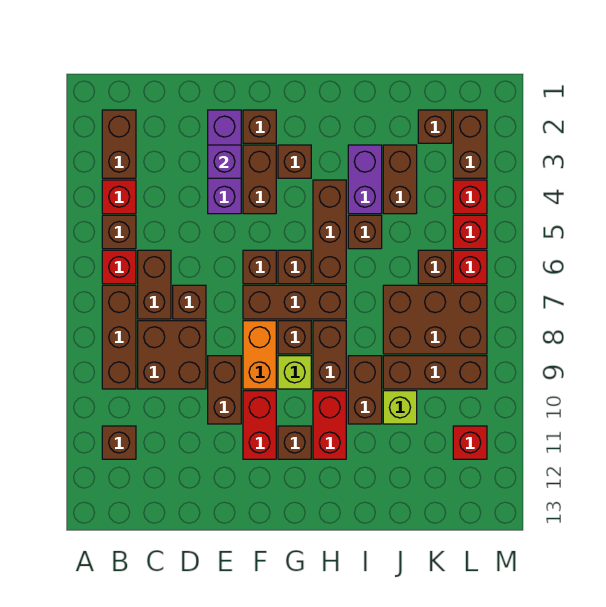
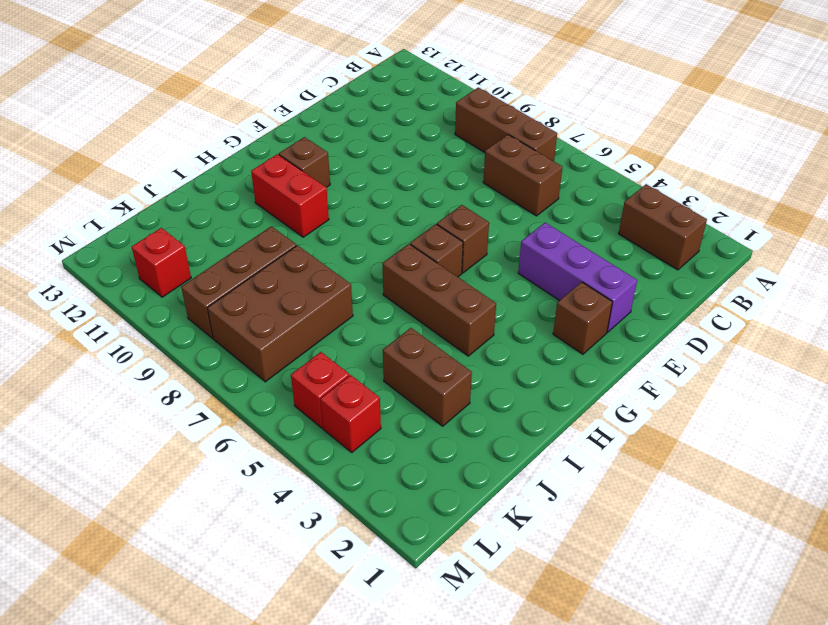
none -> red 1x1 brick [102,180,136,214]
none -> brown 1x1 brick [102,215,136,249]
none -> red 1x1 brick [102,250,136,284]
none -> brown 1x1 brick [102,426,136,459]

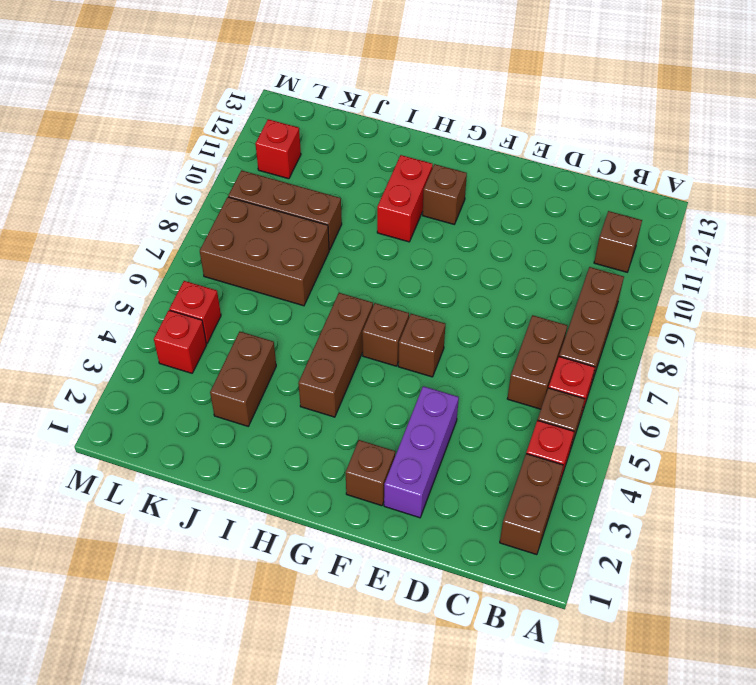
none -> brown 2x2 brick [138,321,206,389]
none -> brown 1x1 brick [173,285,206,319]
none -> brown 1x2 brick [208,356,241,424]
none -> brown 1x2 brick [243,145,276,214]

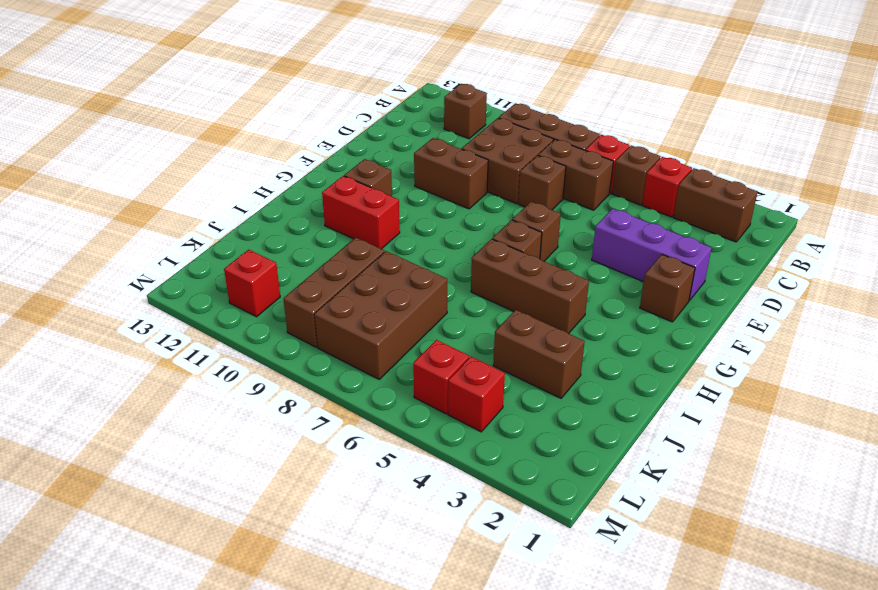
none -> brown 1x2 brick [243,145,276,214]
none -> brown 1x3 brick [243,285,346,319]
none -> orange 1x2 brick [243,321,276,389]
none -> red 1x2 brick [243,391,276,459]

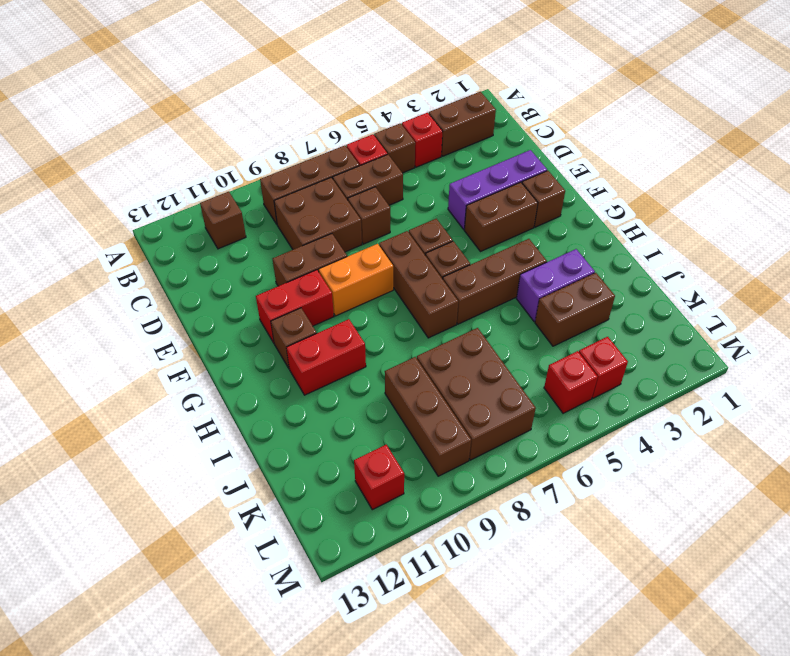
none -> brown 1x1 brick [278,145,311,178]
none -> brown 1x1 brick [278,321,311,354]
none -> lime 1x1 brick [278,356,311,389]
none -> brown 1x2 brick [313,321,346,389]

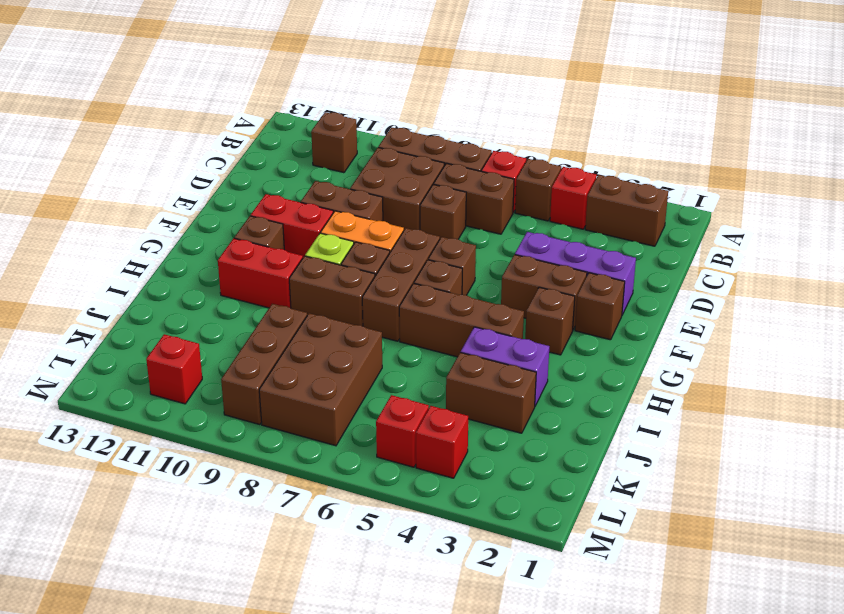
none -> brown 1x1 brick [348,215,382,249]
none -> brown 1x2 brick [348,356,382,424]
none -> lime 1x1 brick [383,391,417,424]
none -> brown 1x1 brick [418,110,452,143]

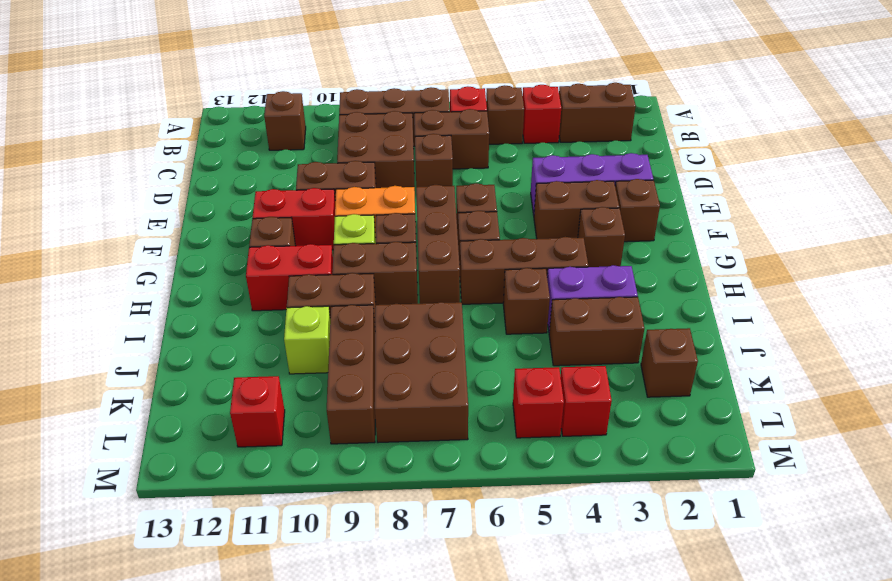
none -> brown 1x1 brick [418,250,452,284]
none -> brown 1x2 brick [453,110,487,178]
none -> red 1x1 brick [453,250,487,284]
none -> purple 1x1 brick [208,145,241,178]

